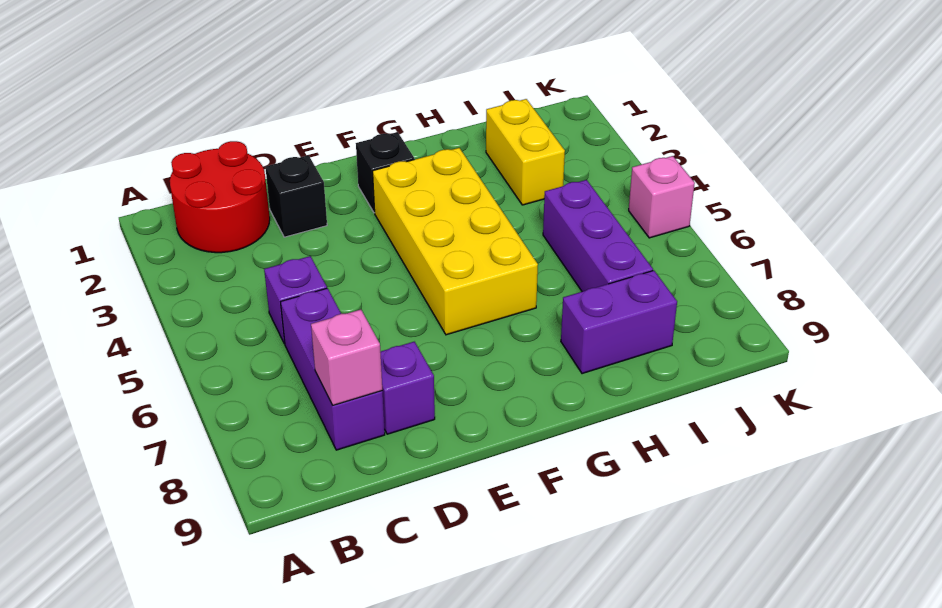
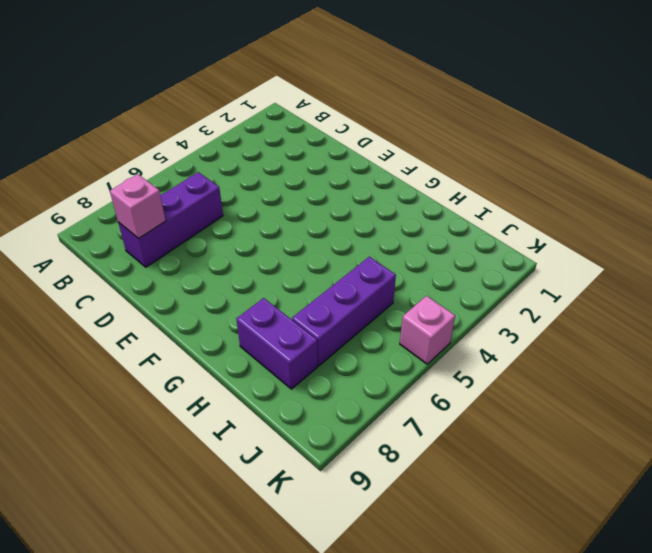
none -> red 2x2 round brick [170,141,270,253]
none -> purple 1x1 brick [264,256,327,344]
none -> black 1x1 brick [265,155,327,237]

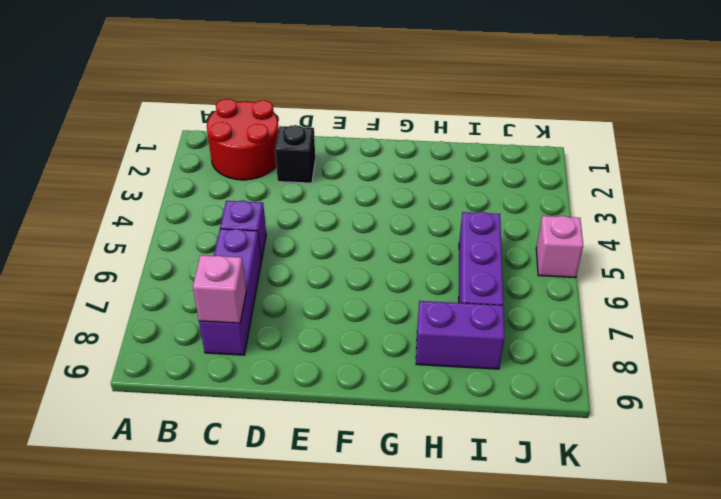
none -> purple 1x1 brick [380,342,435,434]
none -> black 1x1 brick [356,132,414,213]
none -> yellow 2x4 brick [373,148,538,335]

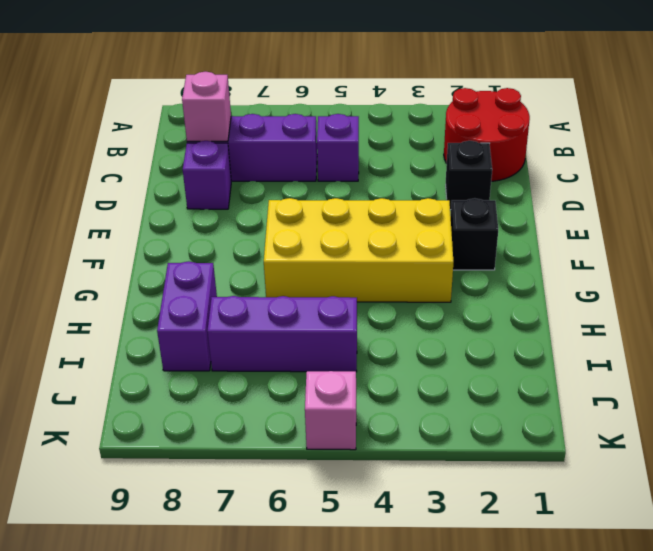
none -> yellow 1x2 brick [486,99,565,205]

